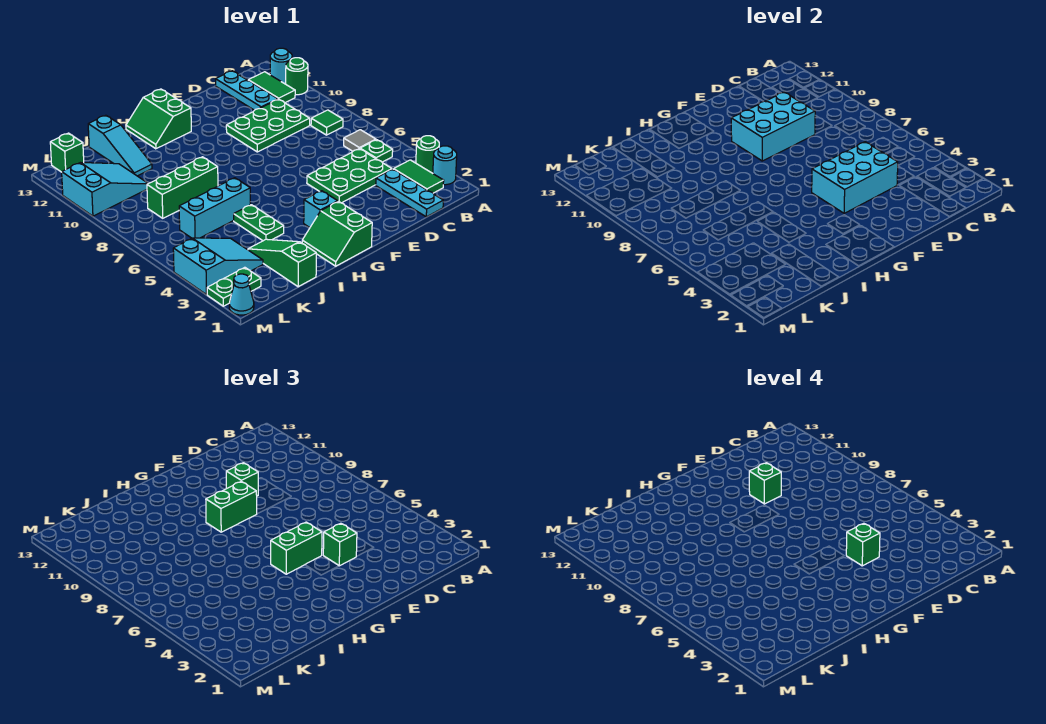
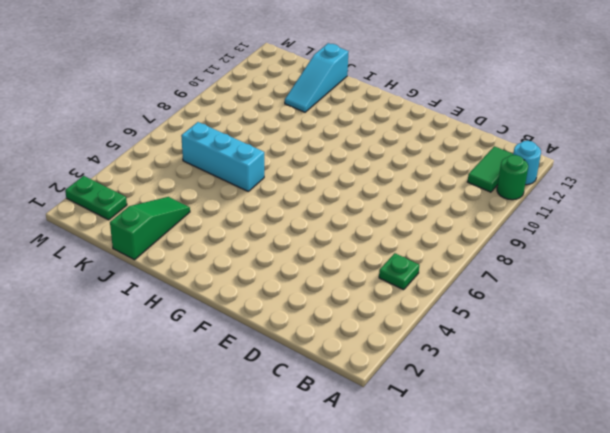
none -> cyan 1x1 round brick [433,146,457,185]
none -> green 1x1 round brick [416,136,439,173]
none -> green 1x2 tile [394,160,444,193]
none -> grey 1x1 tile [344,130,376,151]

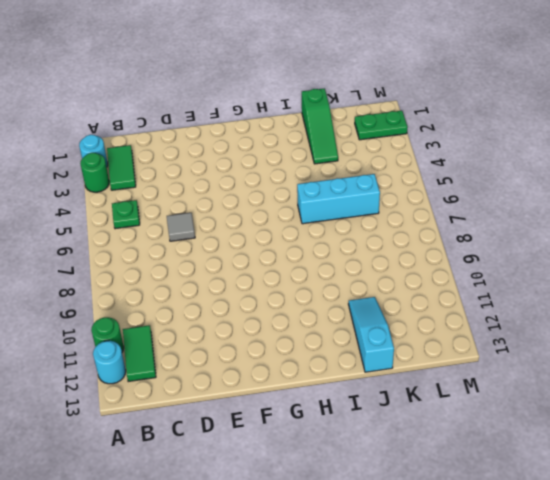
grey 1x1 tile [167,213,195,241] -> grey 1x1 tile moved to [344,130,376,151]
none -> green 1x1 tile [311,110,343,135]
none -> cyan 1x3 plate [376,169,443,217]
none -> green 2x3 plate [307,149,392,203]
none -> green 2x3 plate [226,99,310,152]

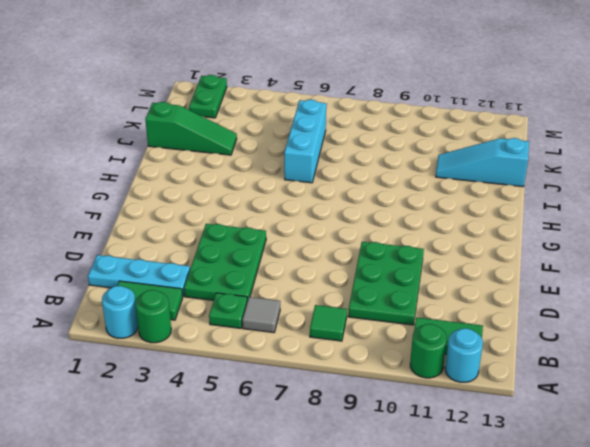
none -> cyan 1x3 plate [216,71,278,110]
none -> green 2x2 slope [302,201,372,266]
none -> cyan 1x1 brick [304,191,338,227]
none -> green 2x2 slope [126,89,191,149]

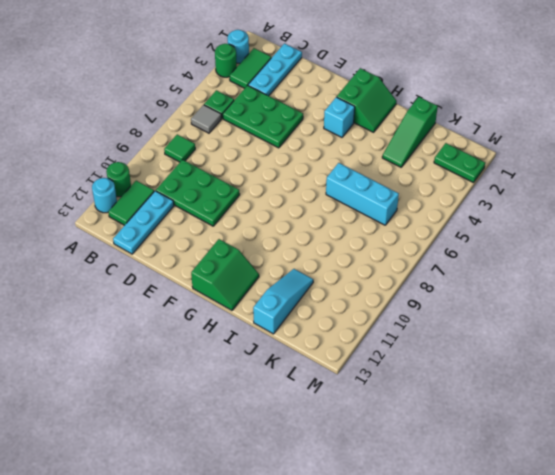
none -> green 1x2 plate [234,205,284,241]
none -> green 1x3 brick [147,157,218,218]
none -> cyan 2x3 slope [173,238,263,295]
none -> cyan 2x3 slope [62,163,148,216]

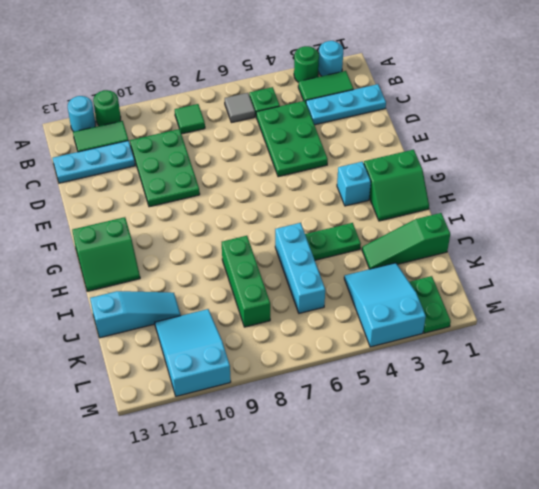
none -> green 1x1 brick [50,133,84,172]
none -> cyan 1x1 cone [229,274,254,315]
none -> cyan 2x3 brick [812,142,898,213]
none -> cyan 2x3 brick [731,92,815,161]

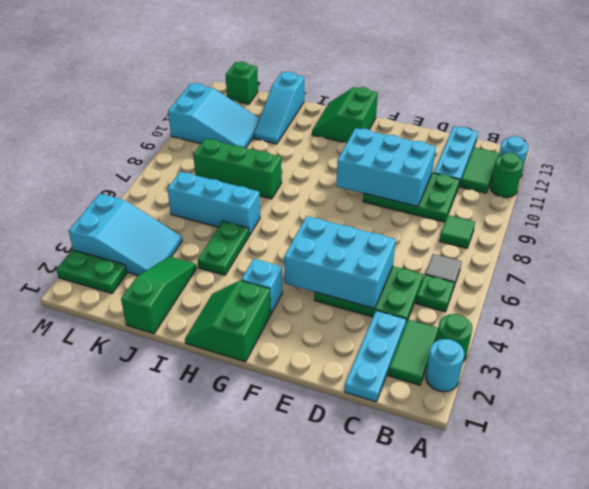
none -> cyan 1x1 cone [229,274,254,315]
none -> green 1x1 brick [323,523,357,566]
none -> green 1x1 brick [226,463,258,496]
none -> green 1x2 brick [271,522,322,574]

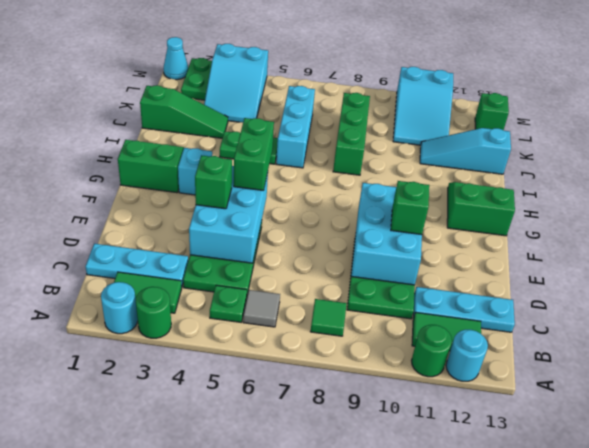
none -> green 1x2 brick [206,482,257,532]
none -> green 1x1 brick [846,523,880,566]
none -> green 1x1 brick [749,463,781,504]

